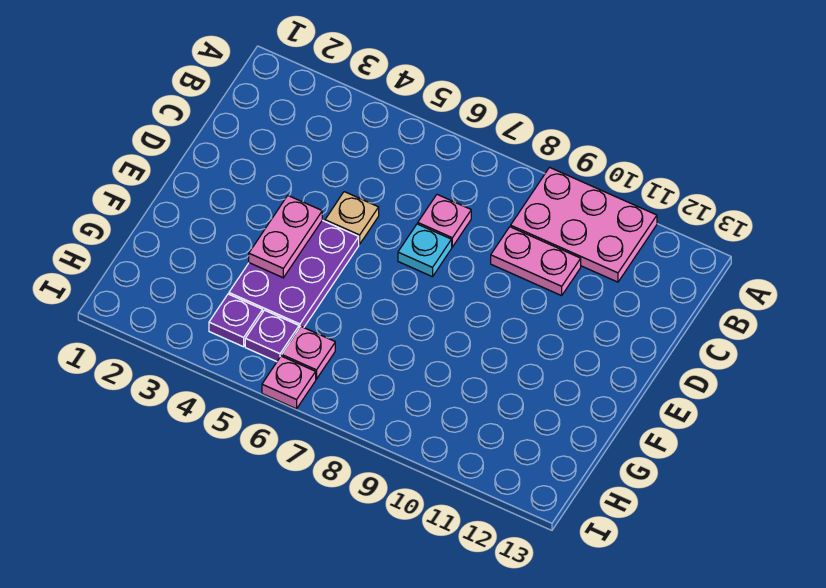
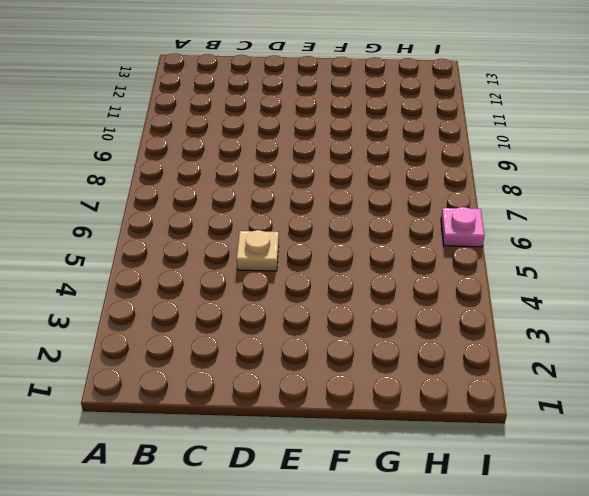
none -> pink 2x3 plate [511,167,657,282]
none -> pink 1x1 plate [418,195,471,247]

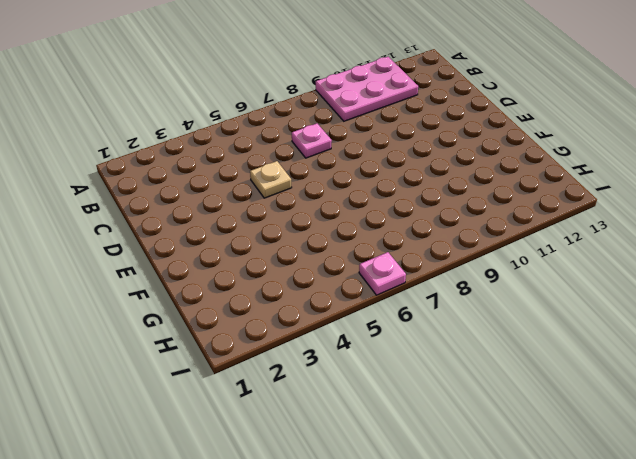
none -> pink 1x2 plate [491,227,581,296]
none -> cyan 1x1 plate [398,224,452,277]

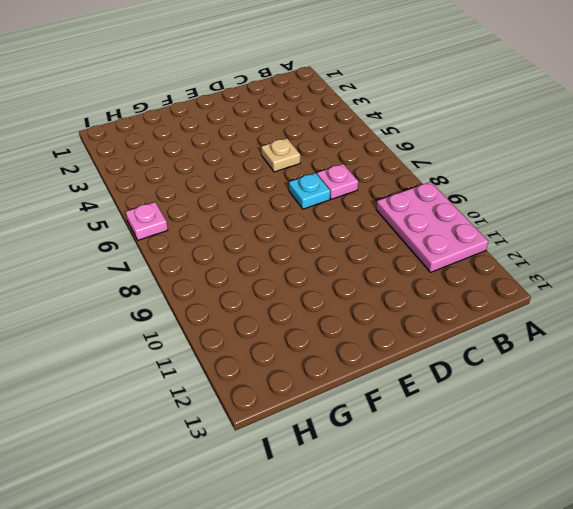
none -> pink 1x2 plate [491,227,581,296]
none -> purple 2x3 plate [229,220,359,328]

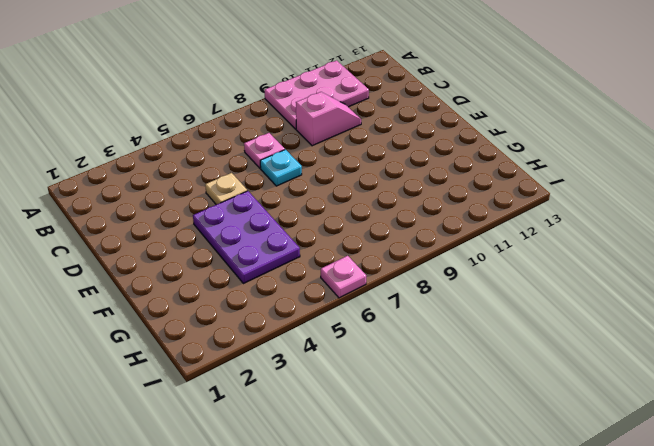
pink 1x2 slope [296,92,361,146] -> pink 1x2 plate [491,227,581,296]
none -> purple 1x1 plate [209,294,263,347]
none -> purple 1x1 plate [245,310,299,362]

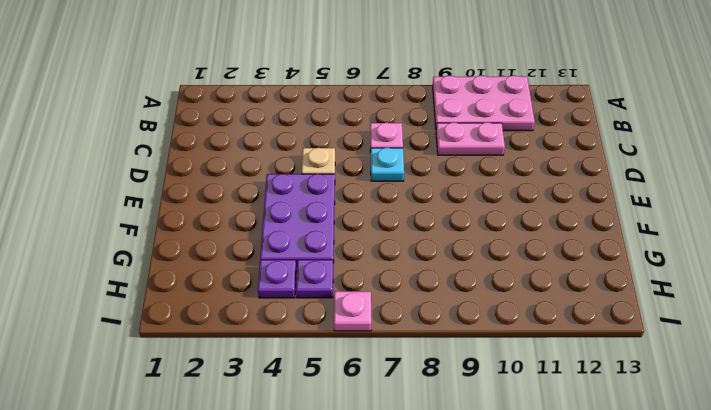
none -> pink 1x1 plate [282,327,335,379]
none -> pink 1x2 plate [249,196,322,278]

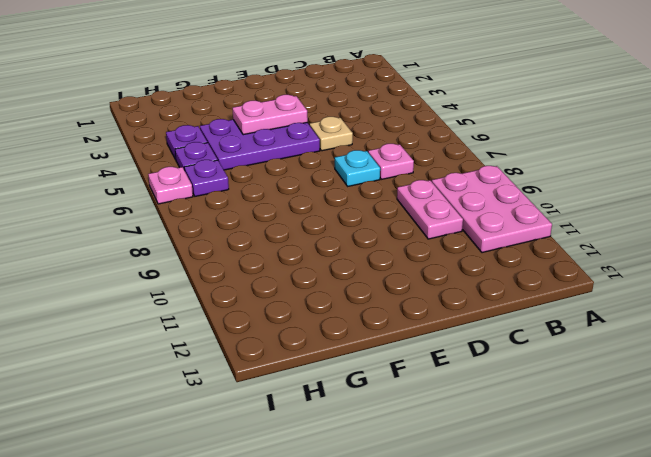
purple 1x1 plate [184,160,229,196] -> pink 1x1 plate [282,327,335,379]

